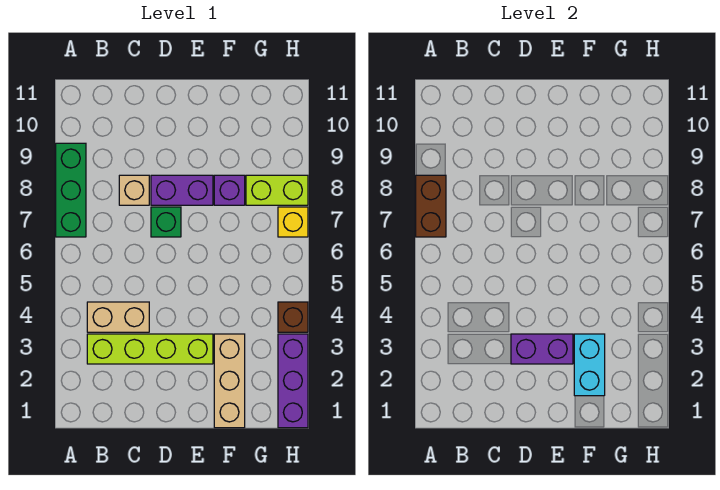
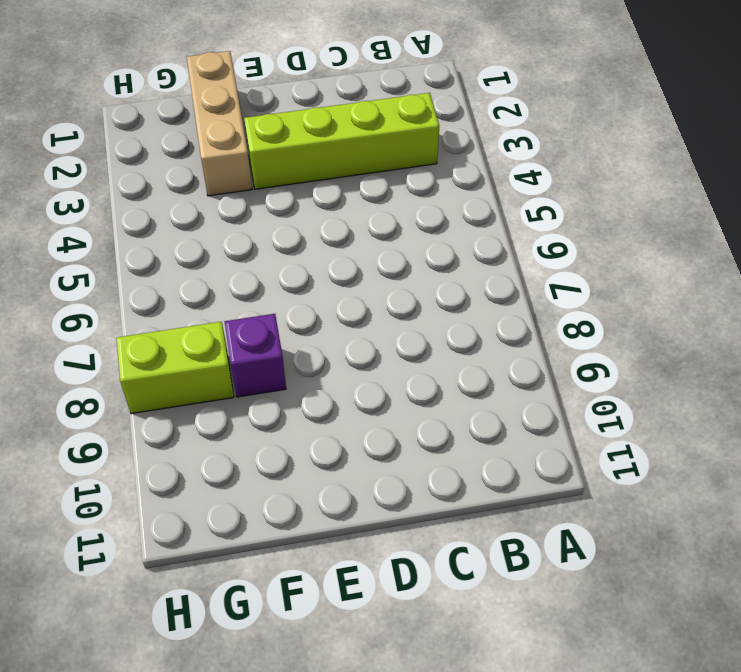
none -> green 1x3 brick [56,143,86,237]
none -> tan 1x2 brick [87,302,149,332]
none -> tan 1x1 brick [119,175,149,205]

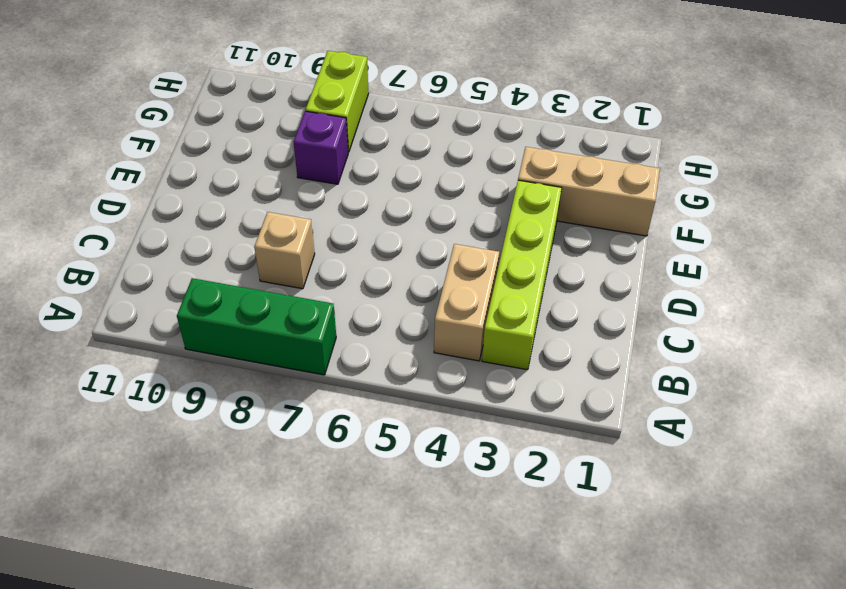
none -> green 1x1 brick [151,207,181,237]
none -> purple 1x2 brick [151,175,213,205]
none -> purple 1x3 brick [278,334,308,428]

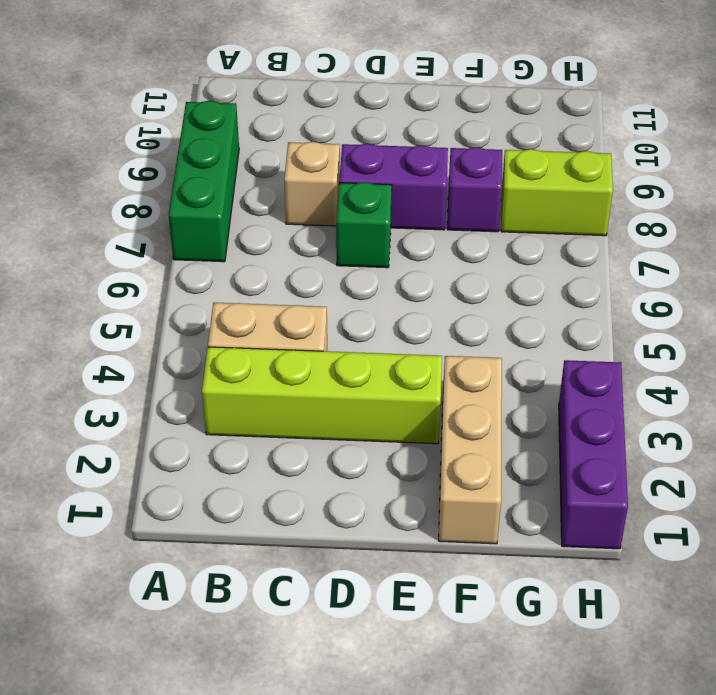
none -> brown 1x1 brick [278,302,308,332]
none -> yellow 1x1 brick [278,207,308,237]
none -> brown 1x2 brick [416,175,446,237]

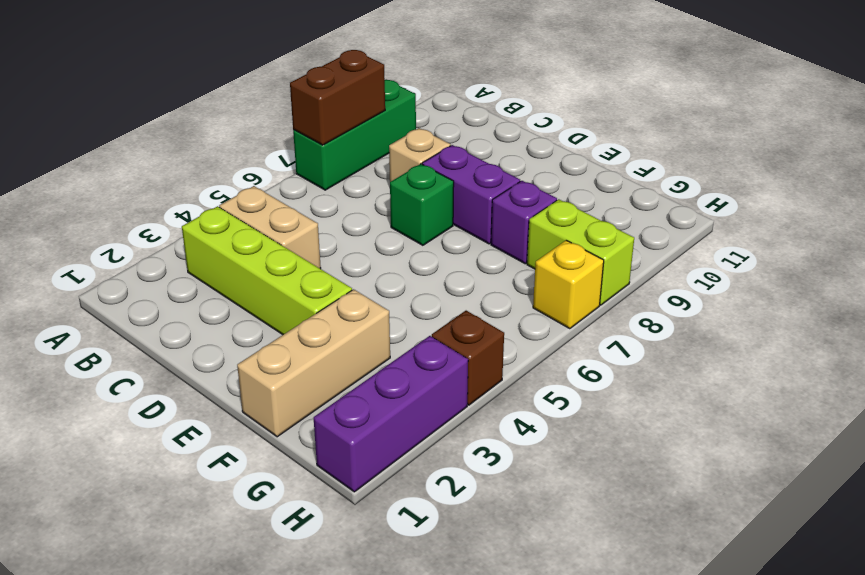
none -> purple 1x2 brick [511,334,573,364]
none -> cyan 1x2 brick [574,334,605,396]

